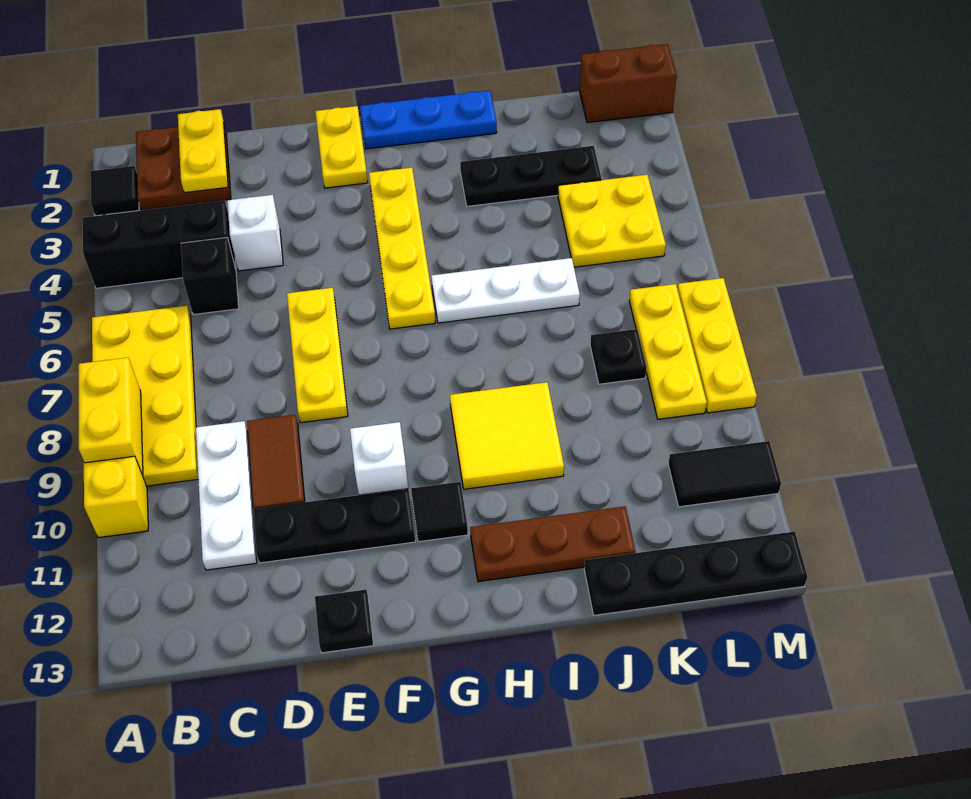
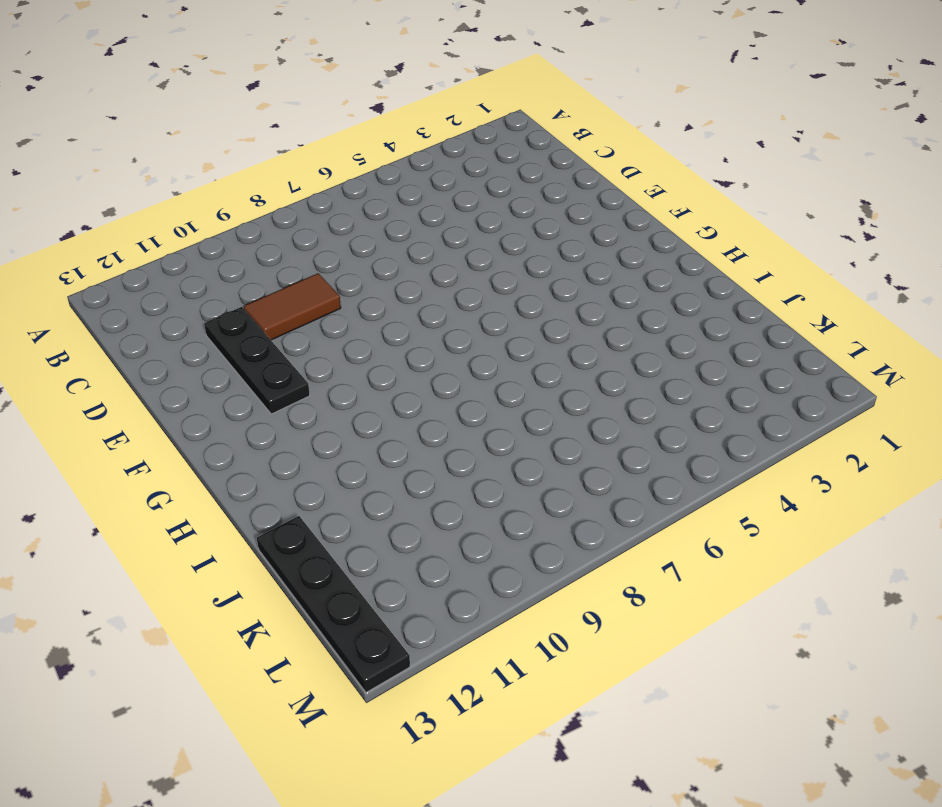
none -> black 1x1 tile [91,166,139,216]
none -> black 1x3 brick [83,200,236,288]
none -> yellow 2x4 plate [92,306,198,486]
none -> yellow 1x1 brick [84,456,148,538]

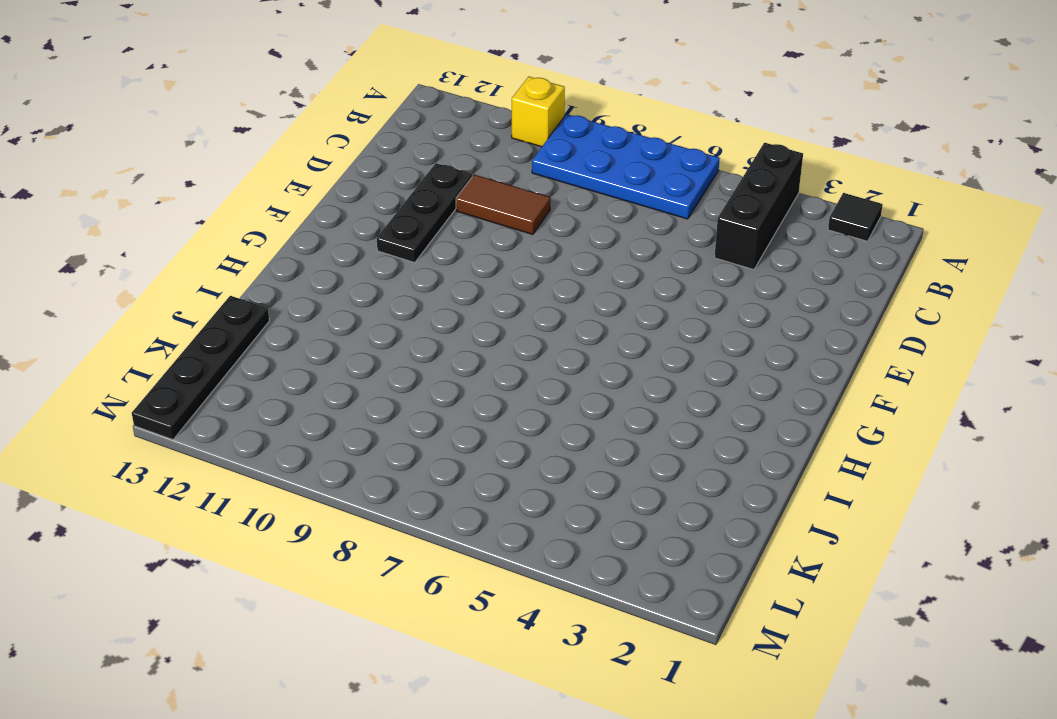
blue 2x4 plate [532,114,720,219] -> yellow 2x4 plate [92,306,198,486]
none -> brown 2x2 plate [136,125,231,210]
none -> black 1x1 brick [181,238,239,315]
none -> white 1x3 plate [196,421,257,570]
none -> white 1x1 brick [227,195,283,271]

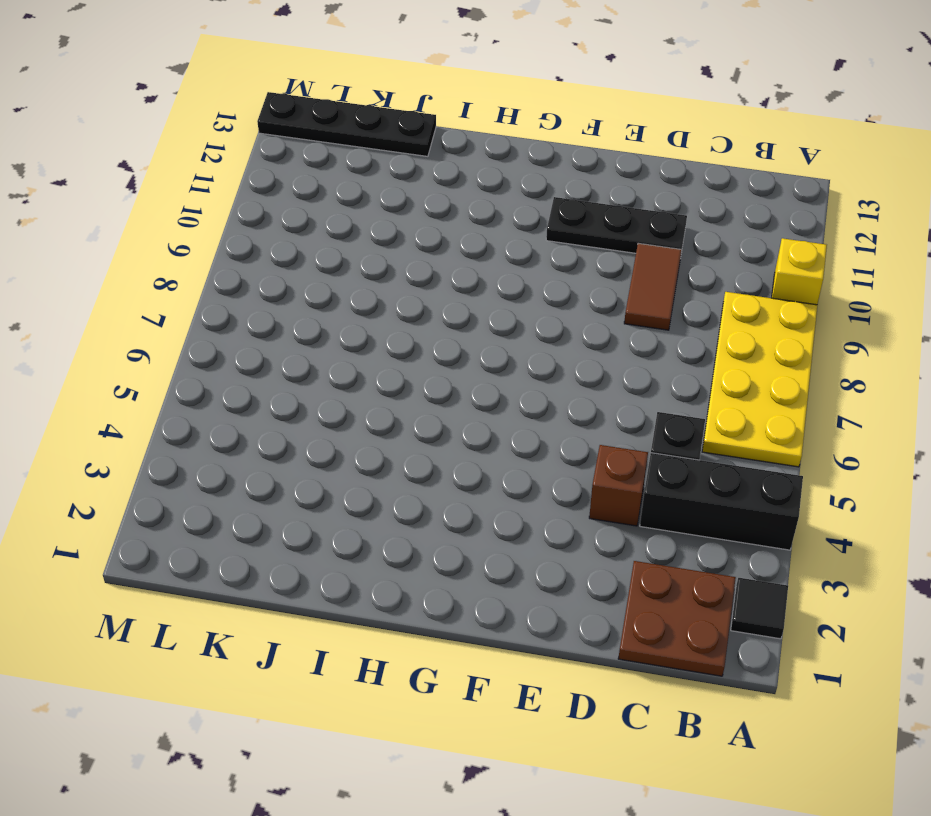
brown 1x1 brick [589,445,648,526] -> white 1x1 brick [227,195,283,271]
none -> white 1x3 plate [196,421,257,570]
none -> yellow 1x3 plate [287,288,348,423]
none -> black 1x1 plate [315,590,373,653]
none -> yellow 1x2 plate [315,106,368,188]

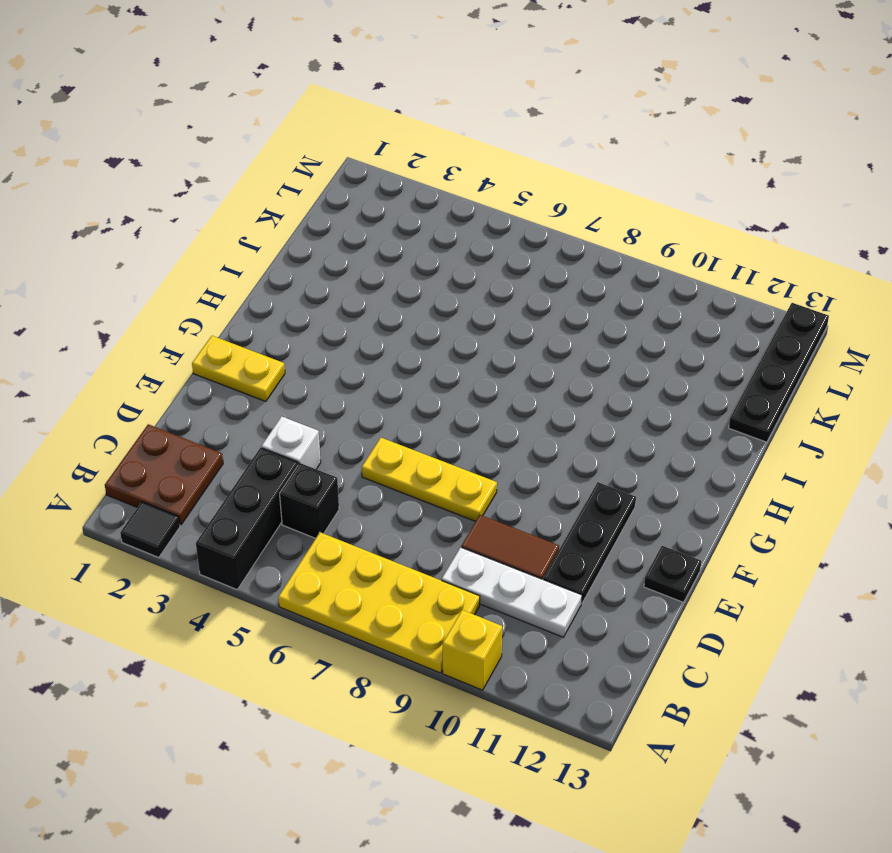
none -> white 1x1 brick [350,422,408,495]
none -> blue 1x3 plate [360,90,497,149]
none -> yellow 1x4 plate [369,168,435,329]
none -> black 1x1 tile [411,482,468,542]

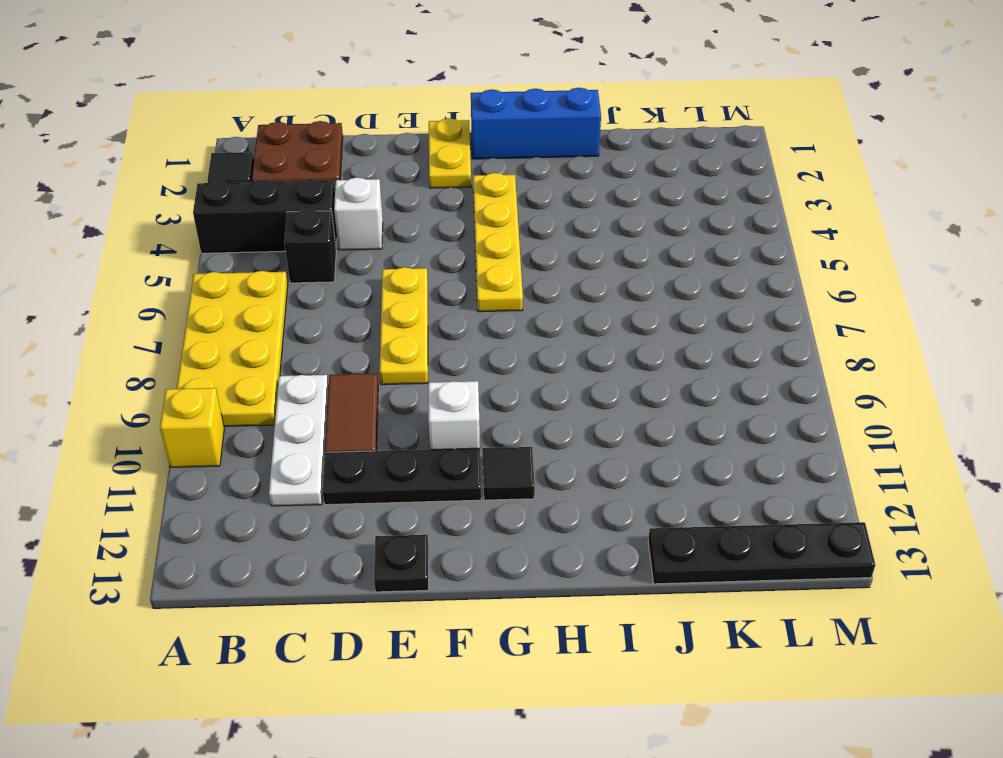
blue 1x3 brick [471,88,601,159] -> blue 1x3 plate [360,90,497,149]
none -> white 1x3 plate [431,258,580,323]
none -> yellow 2x2 tile [450,382,564,489]
none -> brown 1x3 plate [470,506,635,582]
none -> black 1x3 plate [460,146,602,206]

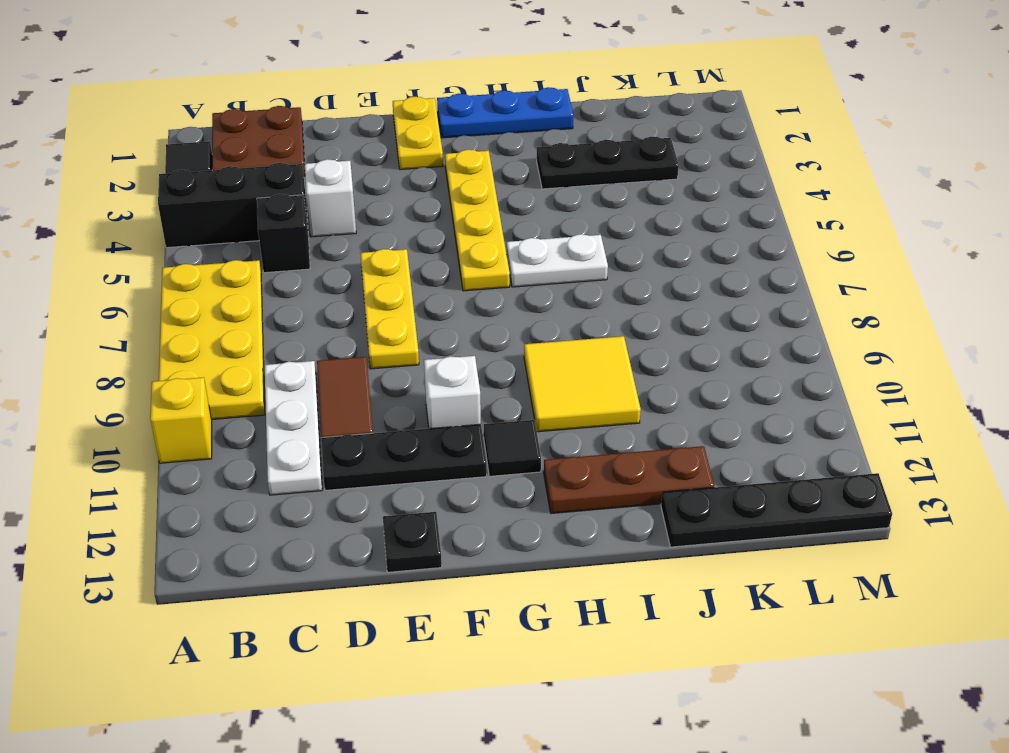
white 1x2 plate [507,234,608,287] -> white 1x3 plate [431,258,580,323]
none -> yellow 2x2 plate [558,175,666,267]
none -> black 1x1 plate [590,329,647,384]
none -> brown 1x2 brick [580,44,677,123]
none -> yellow 1x3 plate [629,284,707,419]

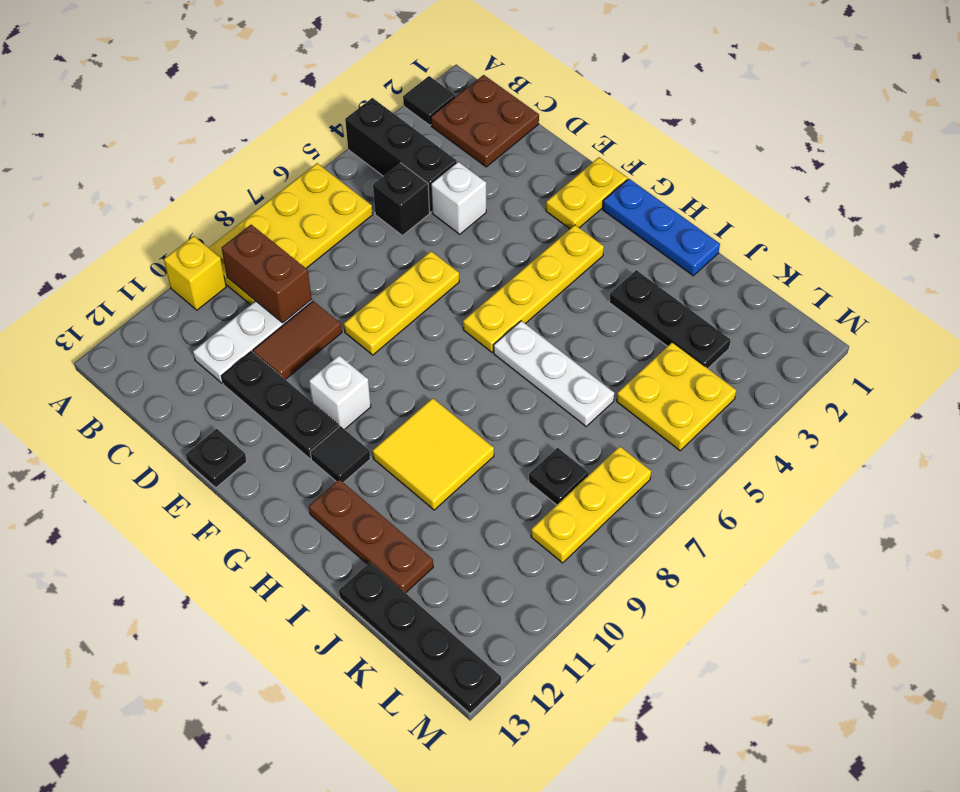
brown 1x2 brick [222,225,312,323] -> brown 1x2 brick moved to [580,44,677,123]
none -> black 1x2 tile [668,441,781,507]
none -> yellow 1x3 plate [678,278,757,413]
none -> yellow 1x2 brick [79,358,143,476]
none -> yellow 1x2 plate [178,109,228,193]

